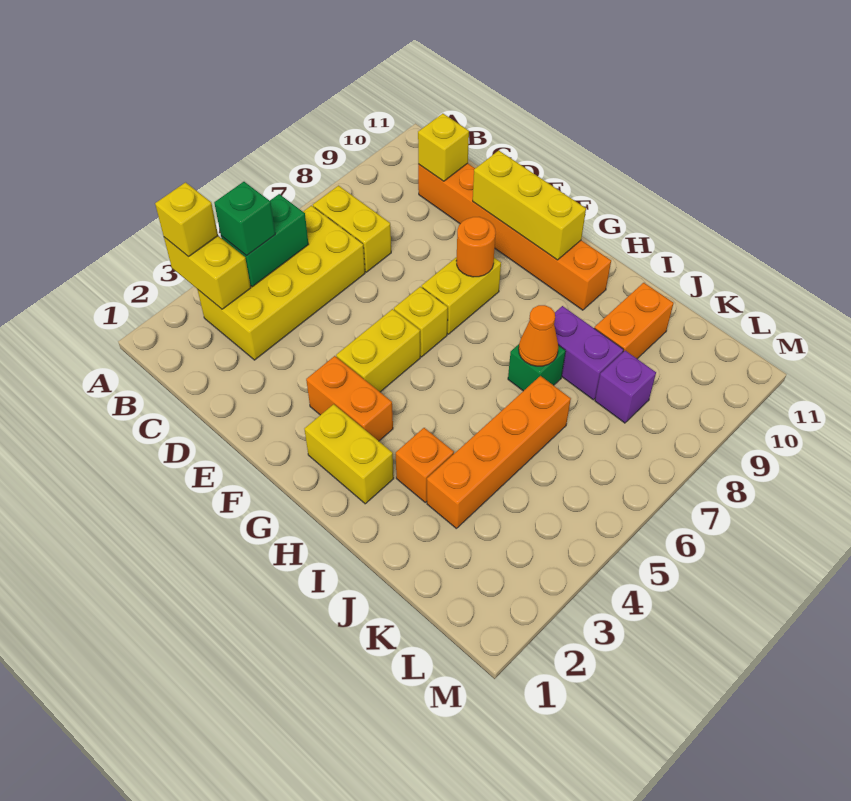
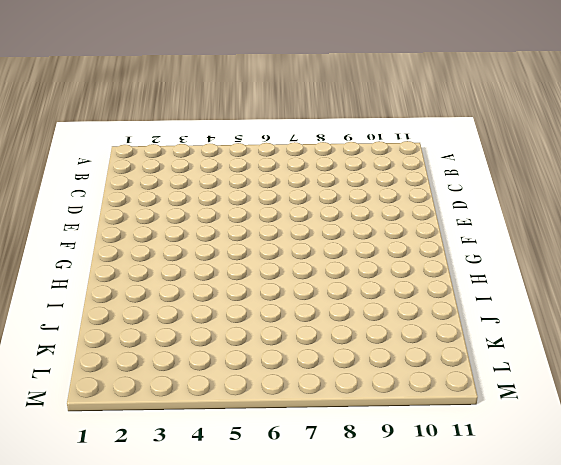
none -> yellow 2x4 brick [198,206,365,360]
none -> yellow 1x2 brick [313,186,391,272]
none -> orange 1x6 brick [418,163,611,310]

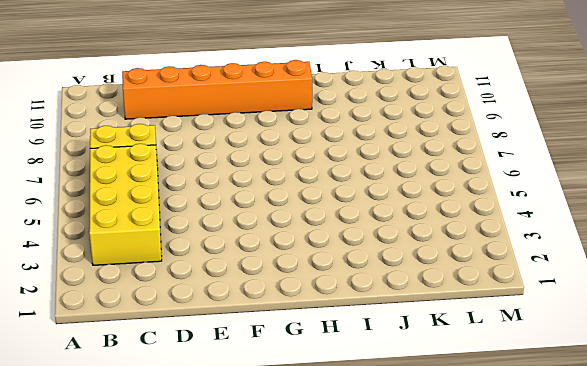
none -> orange 1x2 brick [306,356,393,441]
none -> yellow 1x2 brick [336,309,420,392]
none -> yellow 1x1 brick [394,287,448,357]

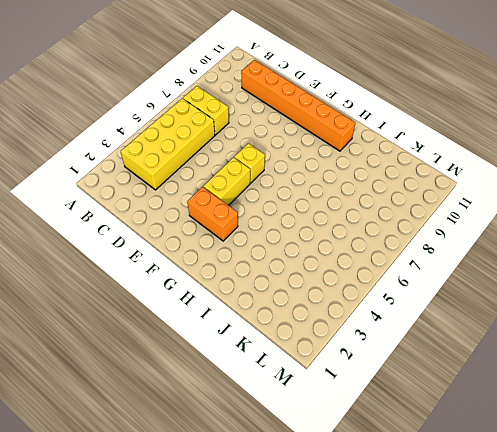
none -> yellow 1x2 brick [422,257,501,334]
none -> yellow 1x2 brick [304,404,394,504]
none -> orange 1x1 brick [396,428,454,502]

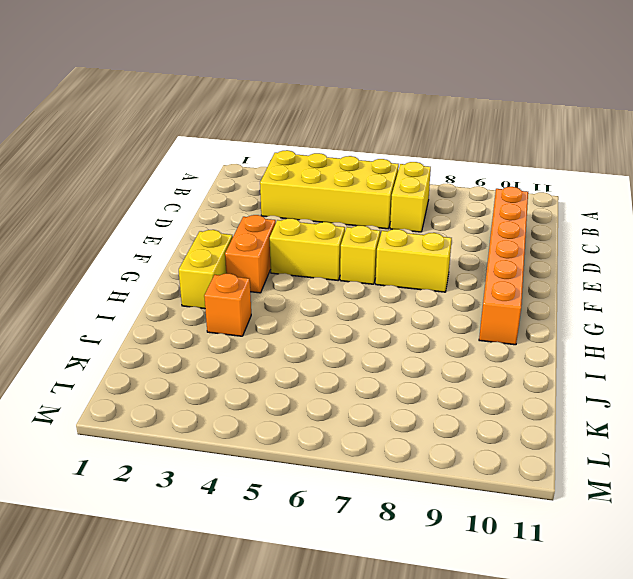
none -> green 1x1 brick [508,344,566,391]
none -> purple 1x2 brick [554,306,623,400]
none -> orange 1x4 brick [427,376,571,528]

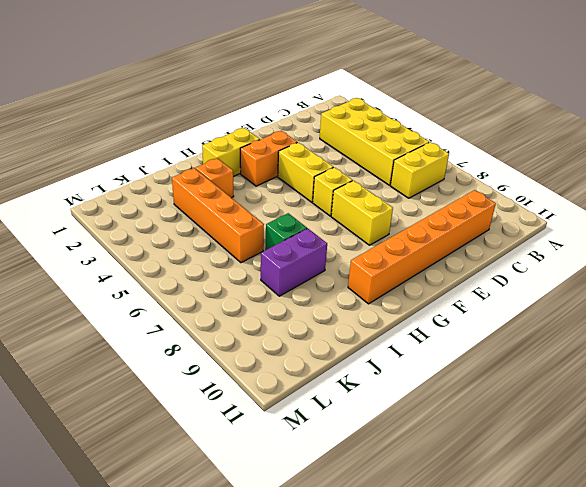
none -> orange 1x2 brick [594,283,674,359]
none -> purple 1x1 brick [595,351,656,423]
none -> yellow 1x2 brick [164,236,251,309]

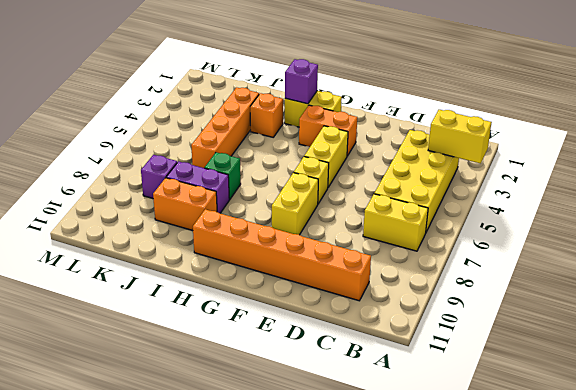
purple 1x1 brick [285,59,318,104] -> none
orange 1x2 brick [153,178,217,230] -> orange 1x2 brick turned to [594,283,674,359]
none -> green 1x2 brick [221,194,309,287]
none -> yellow 1x1 brick [418,114,469,181]
none -> yellow 1x3 brick [473,150,586,260]

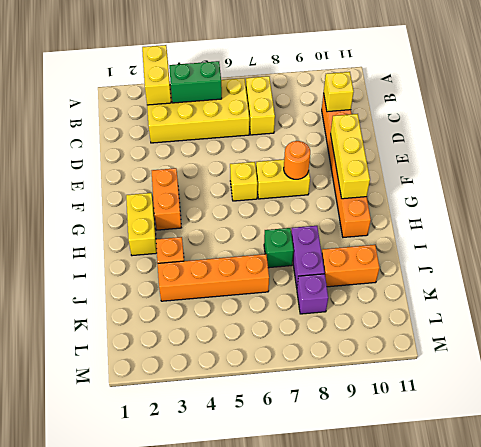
none -> yellow 1x2 brick [336,309,420,392]
none -> orange 1x1 cone [519,305,558,366]
none -> yellow 1x1 brick [155,182,218,257]

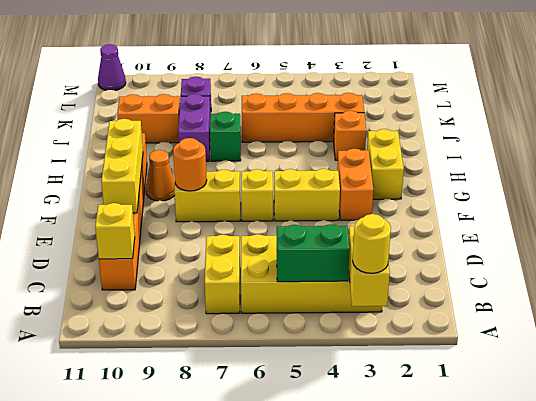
yellow 1x1 round brick [353,214,391,273] -> yellow 1x1 brick [155,182,218,257]
orange 1x1 cone [146,150,175,201] -> orange 1x1 cone moved to [519,305,558,366]
purple 1x1 cone [98,44,126,91] -> none
none -> green 1x1 brick [214,182,275,256]

